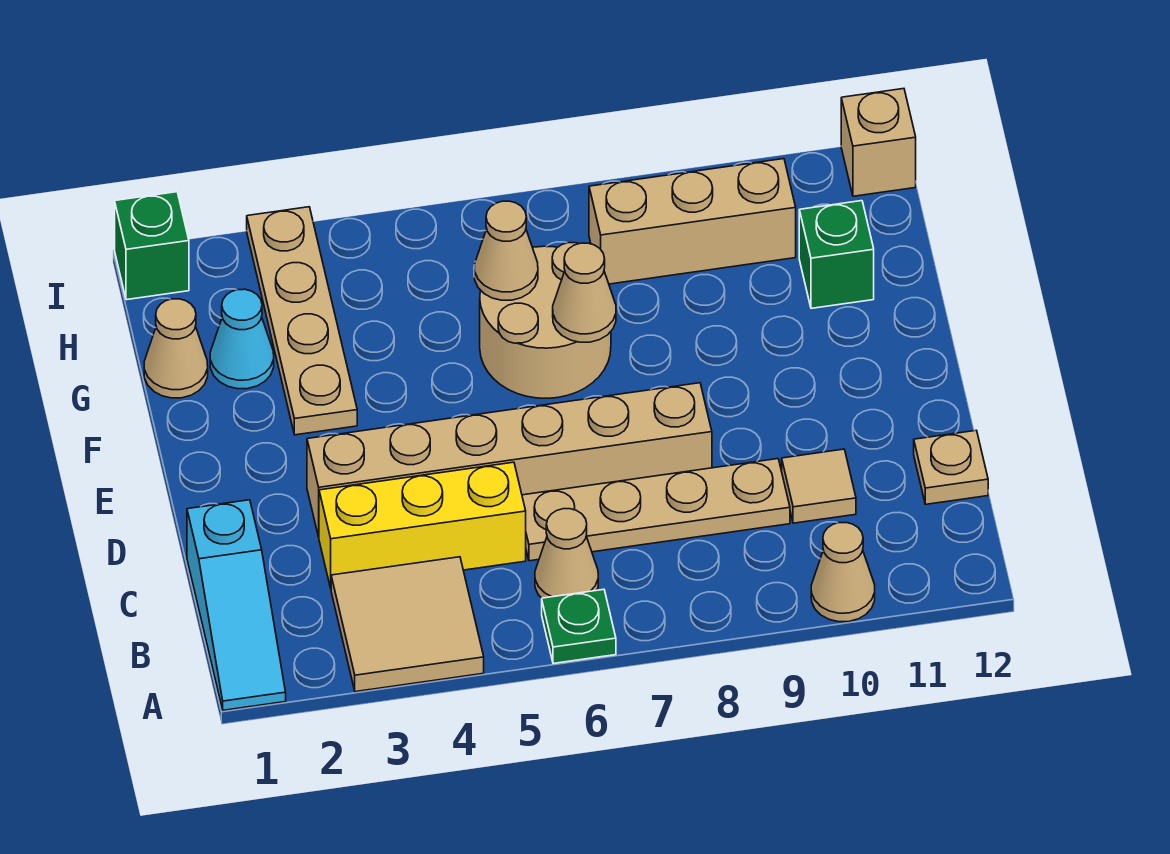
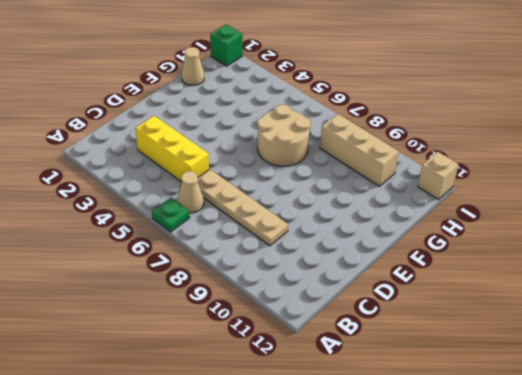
none -> cyan 1x3 slope [187,500,286,710]
none -> tan 2x2 tile [331,557,484,692]
none -> tan 1x1 cone [811,523,875,622]

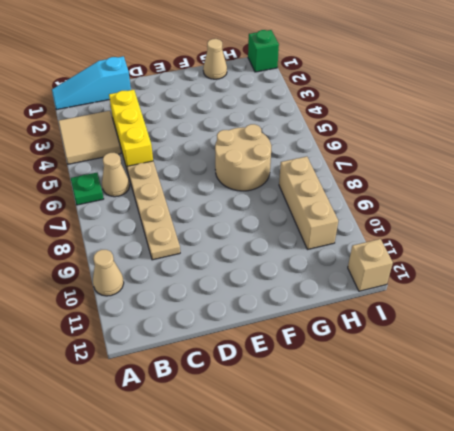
none -> tan 1x1 tile [782,449,856,523]
none -> tan 1x1 plate [914,430,988,504]
none -> tan 1x6 brick [307,383,712,537]

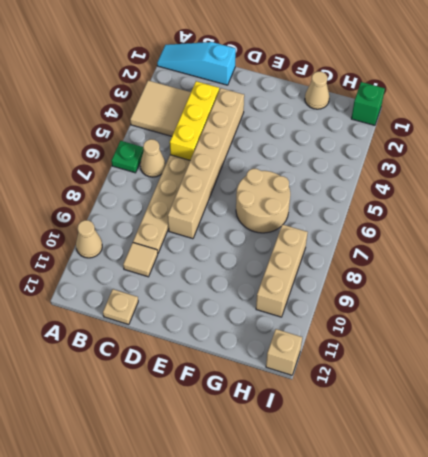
none -> tan 1x4 plate [247,207,357,435]
none -> cyan 1x1 cone [210,289,274,389]
none -> green 1x1 brick [799,201,874,308]

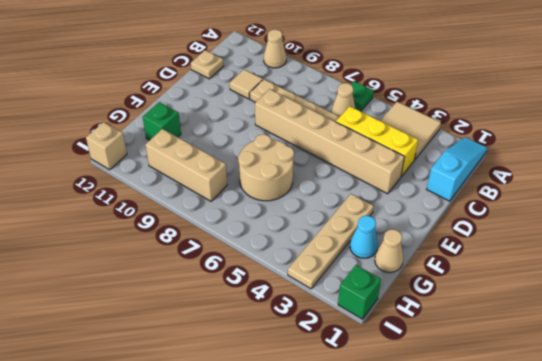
none -> tan 1x1 cone [553,243,616,342]
none -> tan 1x1 cone [475,201,538,300]

